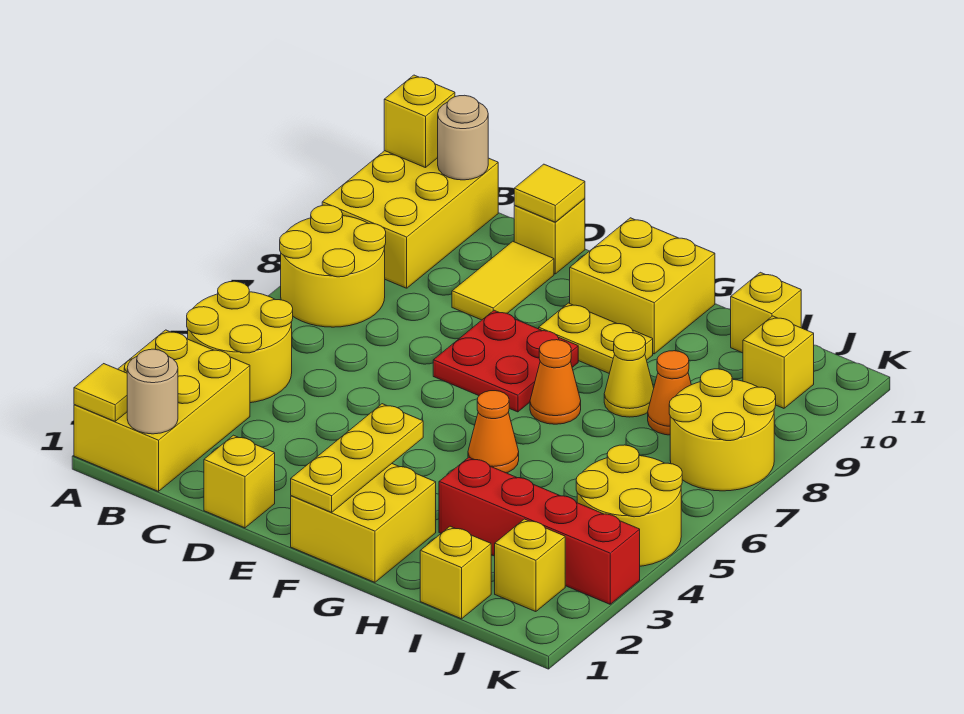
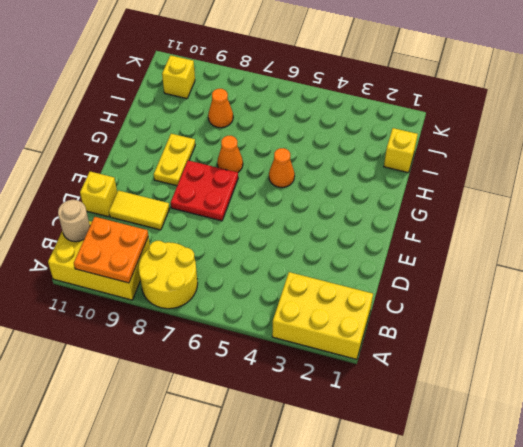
orange 2x2 plate [74,217,148,283] -> none
none -> yellow 2x2 round brick [187,281,293,403]
none -> yellow 1x1 brick [204,435,275,528]
none -> yellow 2x2 brick [291,464,436,582]

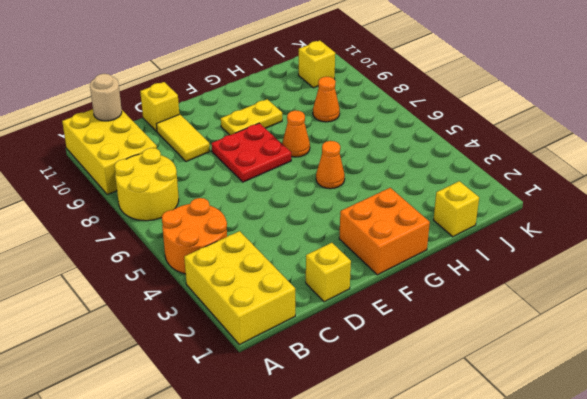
orange 2x2 round brick [162,198,227,274] -> yellow 2x2 round brick [187,281,293,403]
orange 2x2 brick [339,188,430,275] -> yellow 2x2 brick [291,464,436,582]
none -> yellow 2x2 brick [570,218,715,354]
none -> red 1x4 brick [439,457,640,604]
none -> yellow 1x1 cone [604,333,654,417]

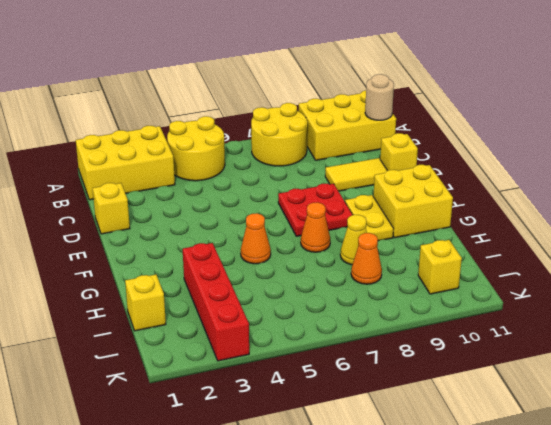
none -> yellow 2x2 brick [291,464,436,582]
none -> yellow 1x1 brick [731,272,801,353]
none -> yellow 1x1 brick [495,519,565,612]

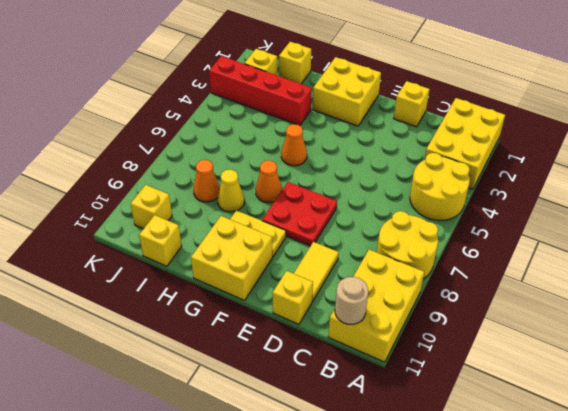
none -> yellow 2x2 round brick [576,445,682,566]
none -> yellow 2x2 round brick [669,369,776,491]
none -> yellow 1x1 tile [74,364,127,421]

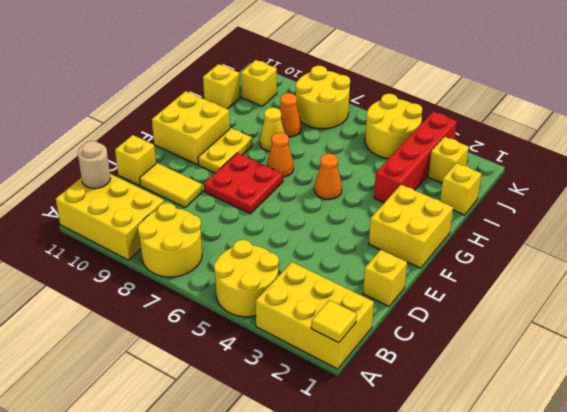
none -> yellow 1x1 brick [384,75,455,168]
none -> tan 1x1 round brick [127,349,178,434]
none -> yellow 1x1 tile [514,164,585,222]

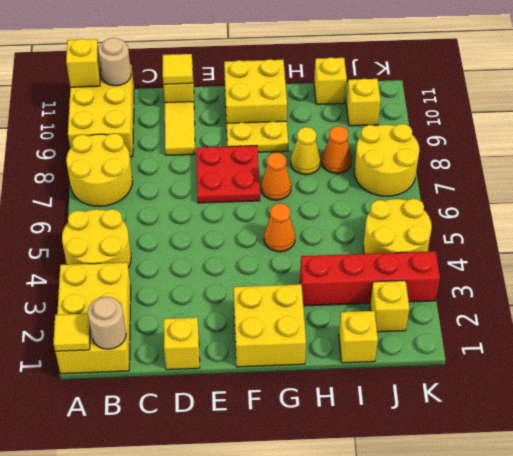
none -> yellow 1x3 plate [291,404,423,512]

